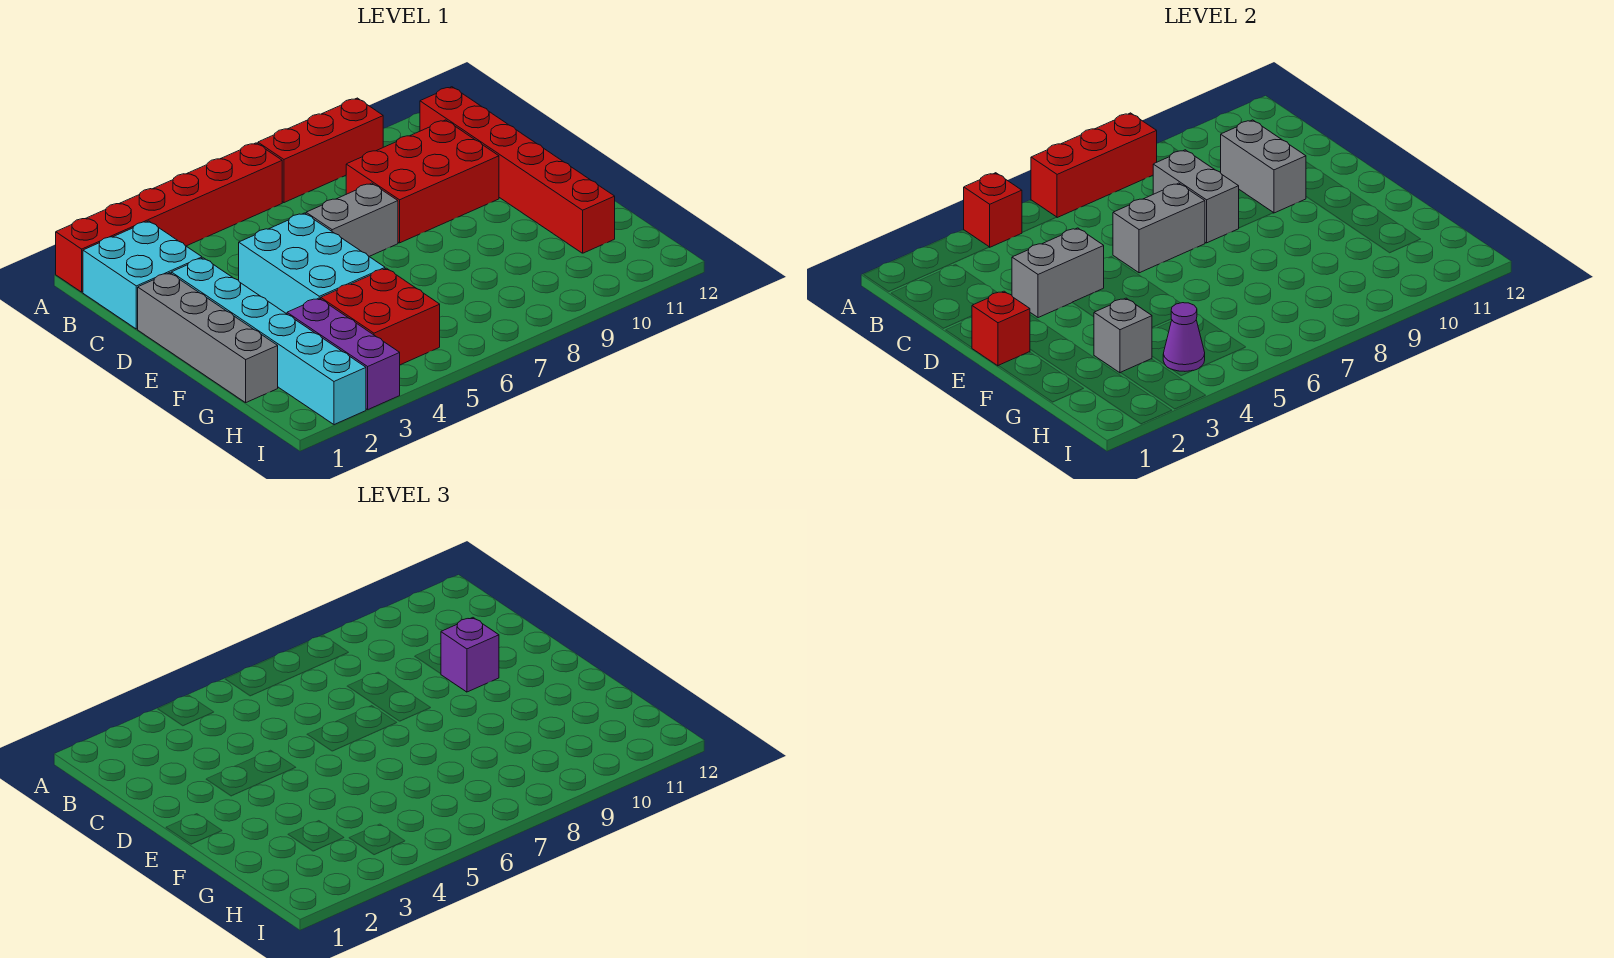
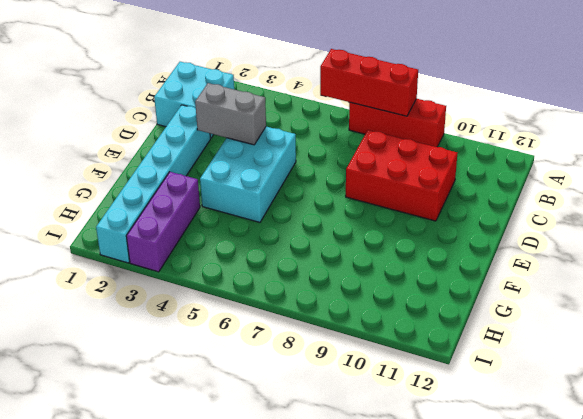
none -> red 1x6 brick [56,143,282,292]
none -> red 1x6 brick [420,87,615,253]
none -> grey 1x4 brick [138,273,278,403]

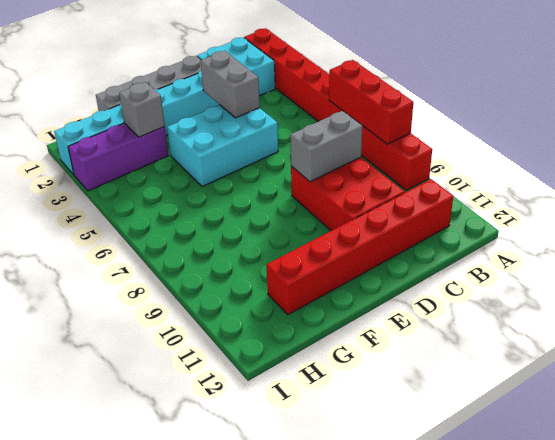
none -> grey 1x2 brick [306,183,398,257]
none -> red 2x2 brick [321,268,440,365]
none -> red 1x1 brick [964,173,1022,247]

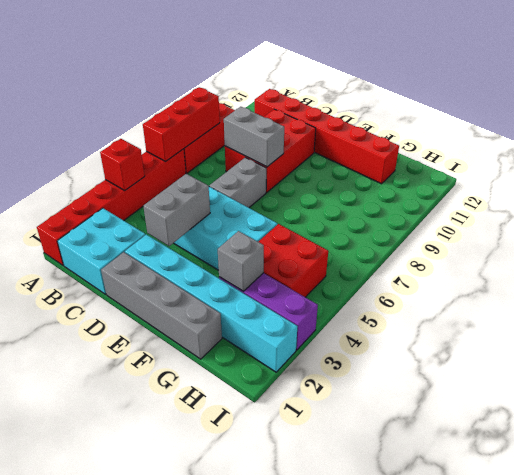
none -> grey 1x2 brick [1221,120,1306,213]
none -> grey 1x2 brick [1113,183,1205,273]
none -> red 1x1 brick [972,291,1030,366]

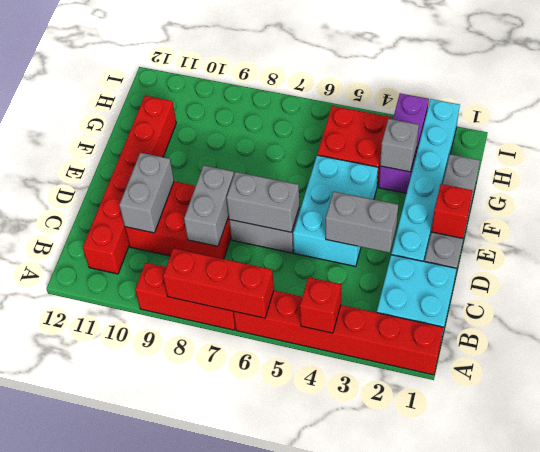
none -> purple 1x1 cone [1163,303,1205,371]
none -> purple 1x1 brick [441,618,499,692]

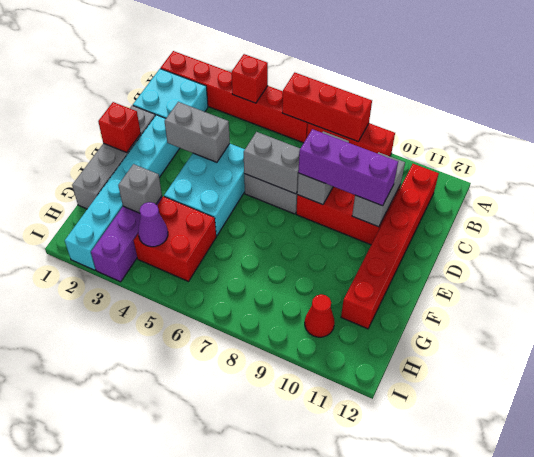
purple 1x3 brick [298,129,398,206] -> purple 1x1 brick [441,618,499,692]
red 1x1 cone [305,294,335,337] -> none

